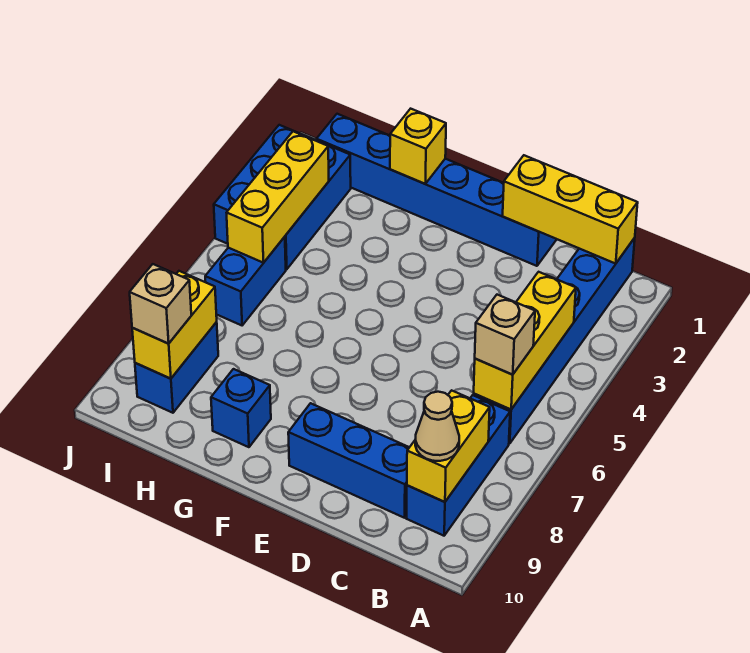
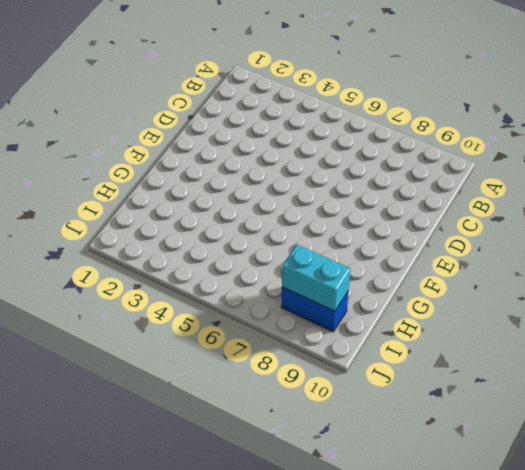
cyan 1x2 brick [282,245,350,311] -> yellow 1x2 brick [132,271,217,379]
none -> blue 1x6 brick [474,238,635,444]
none -> blue 1x3 brick [407,395,510,536]
none -> blue 1x3 brick [288,403,409,518]

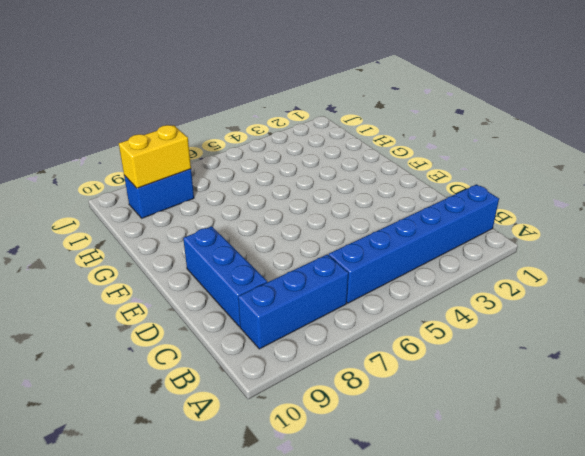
none -> blue 1x6 brick [316,114,556,266]
none -> blue 1x1 brick [211,369,271,447]
none -> blue 2x3 brick [214,125,351,269]

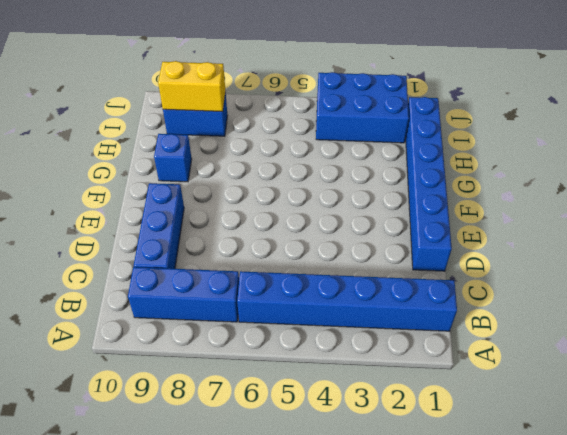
none -> blue 1x2 brick [205,237,286,325]
none -> yellow 1x3 brick [503,155,638,264]
none -> yellow 1x3 brick [474,272,576,410]

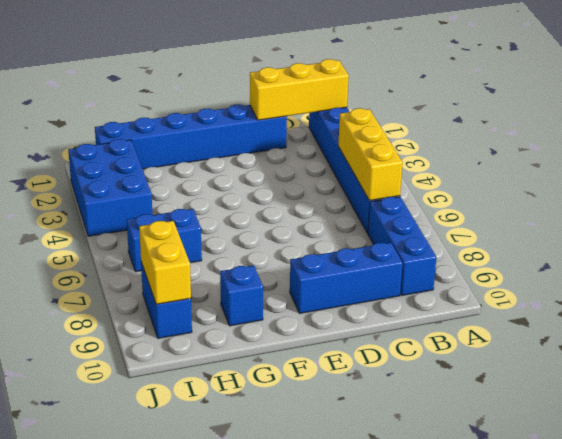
blue 1x2 brick [127,209,202,272] -> blue 1x2 brick turned to [205,237,286,325]
none -> yellow 1x2 brick [407,390,490,502]
none -> yellow 1x1 brick [390,109,446,184]
none -> yellow 1x3 brick [227,131,329,263]

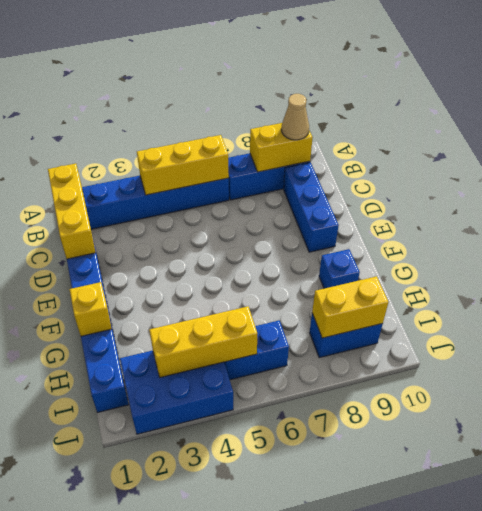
none -> tan 1x1 brick [475,295,535,374]
none -> tan 1x1 brick [130,264,191,344]

